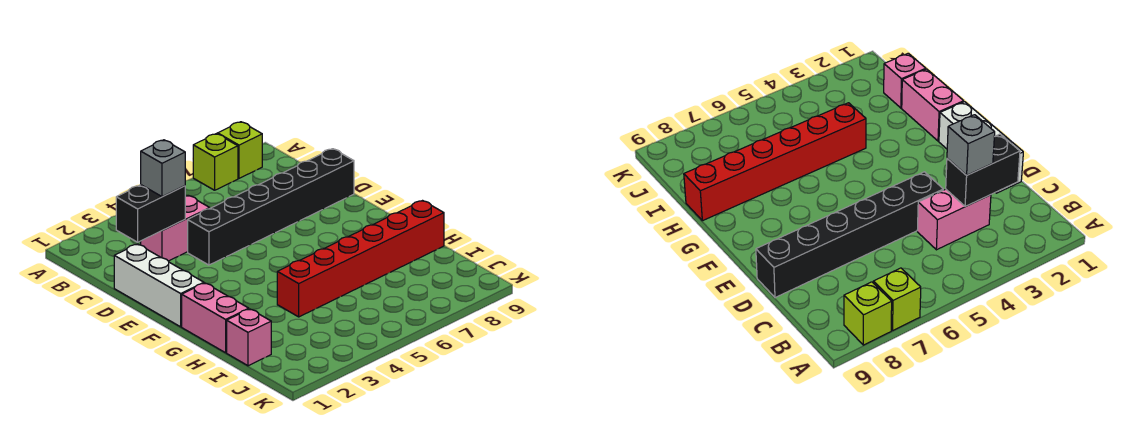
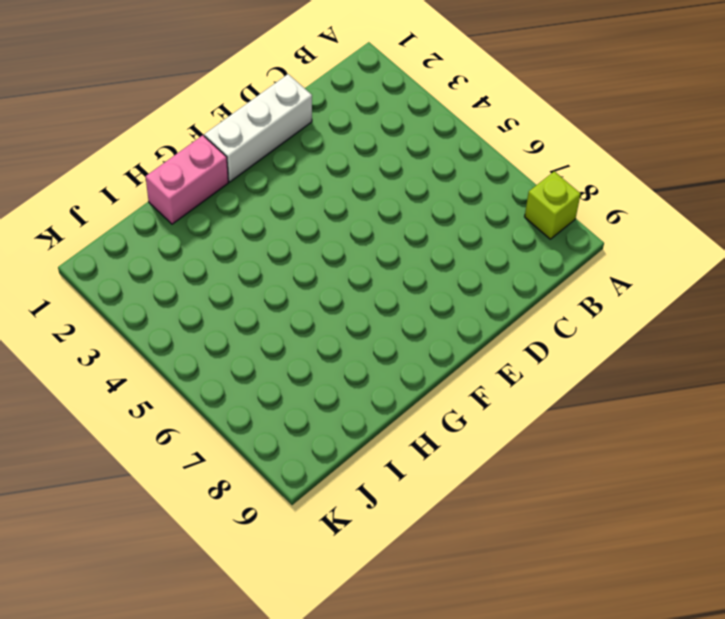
none -> lime 1x1 brick [193,134,238,190]
none -> pink 1x2 brick [141,195,210,261]

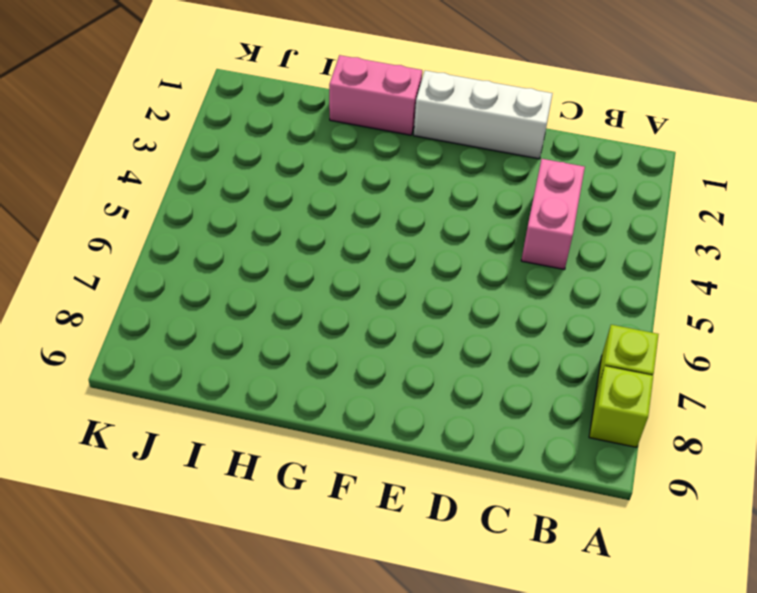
none -> black 1x6 brick [188,149,354,265]
none -> red 1x6 brick [277,201,444,317]

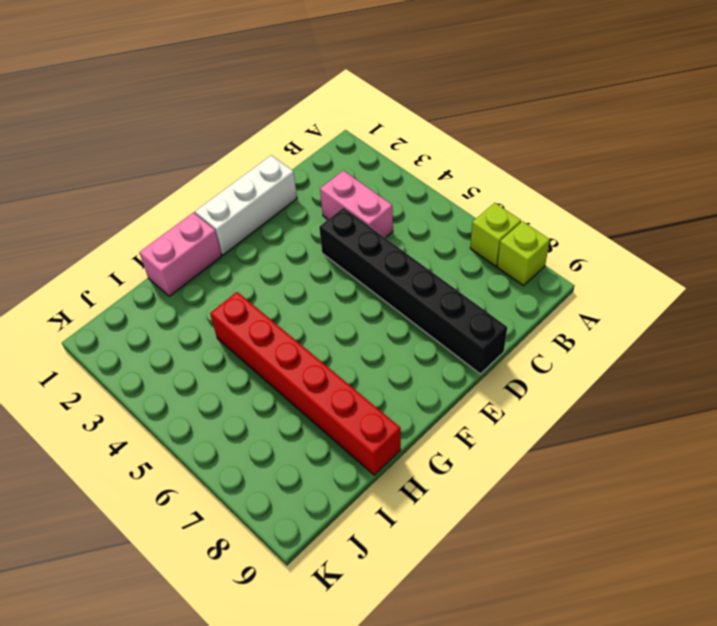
none -> pink 1x1 brick [227,309,271,366]
none -> black 1x2 brick [116,185,185,242]

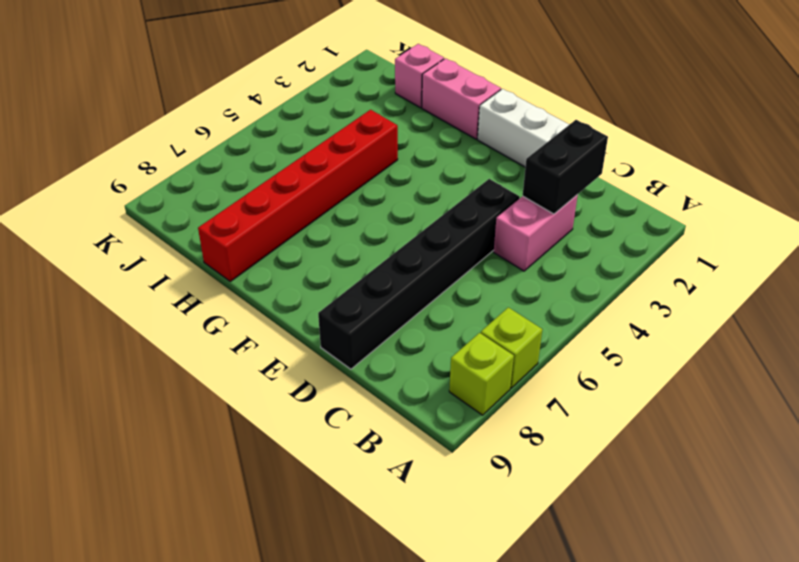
none -> grey 1x1 brick [141,140,185,197]

